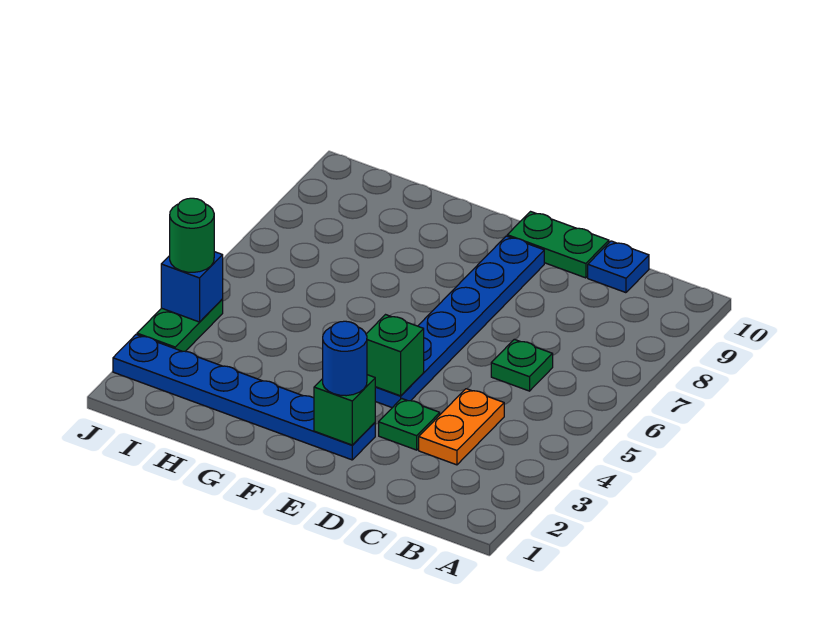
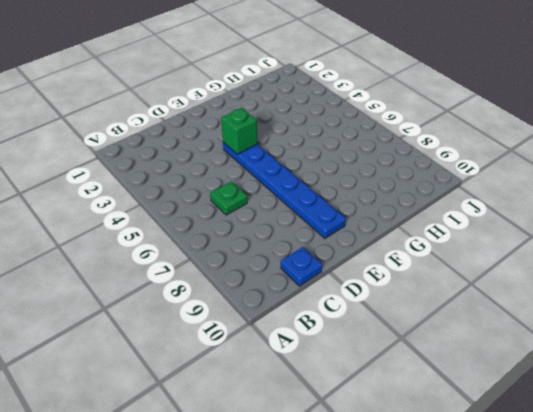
none -> orange 1x2 plate [419,389,504,465]
none -> green 1x1 plate [379,398,440,450]
none -> green 1x2 plate [507,212,609,278]

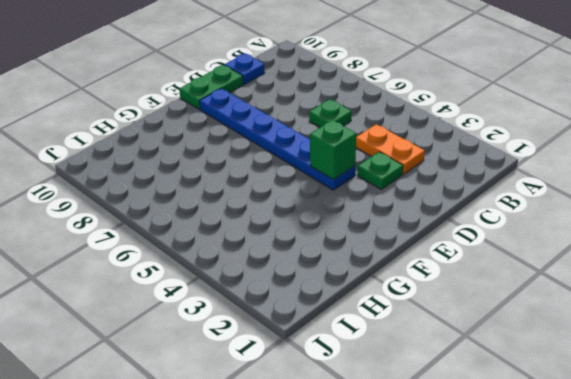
none -> blue 1x6 plate [113,335,375,460]
none -> green 1x2 plate [137,299,223,351]
none -> green 1x1 brick [314,375,375,445]

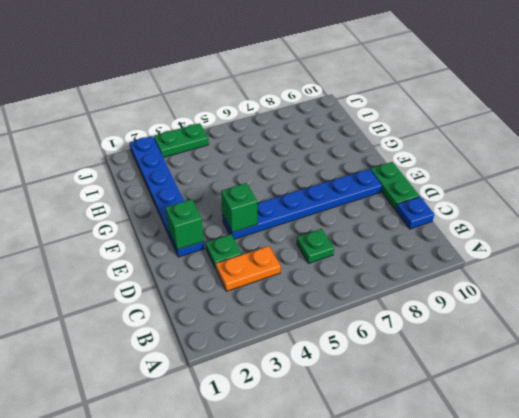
none -> blue 1x1 brick [161,252,223,322]
none -> blue 1x1 round brick [323,321,367,396]
none -> green 1x1 round brick [170,198,214,272]

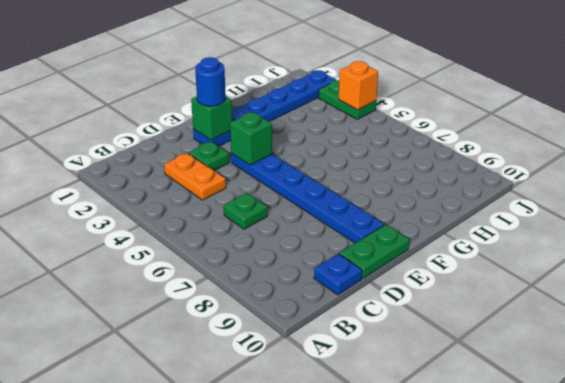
orange 1x1 brick [339,61,378,110] -> blue 1x1 brick [161,252,223,322]
none -> green 1x1 round brick [170,198,214,272]

